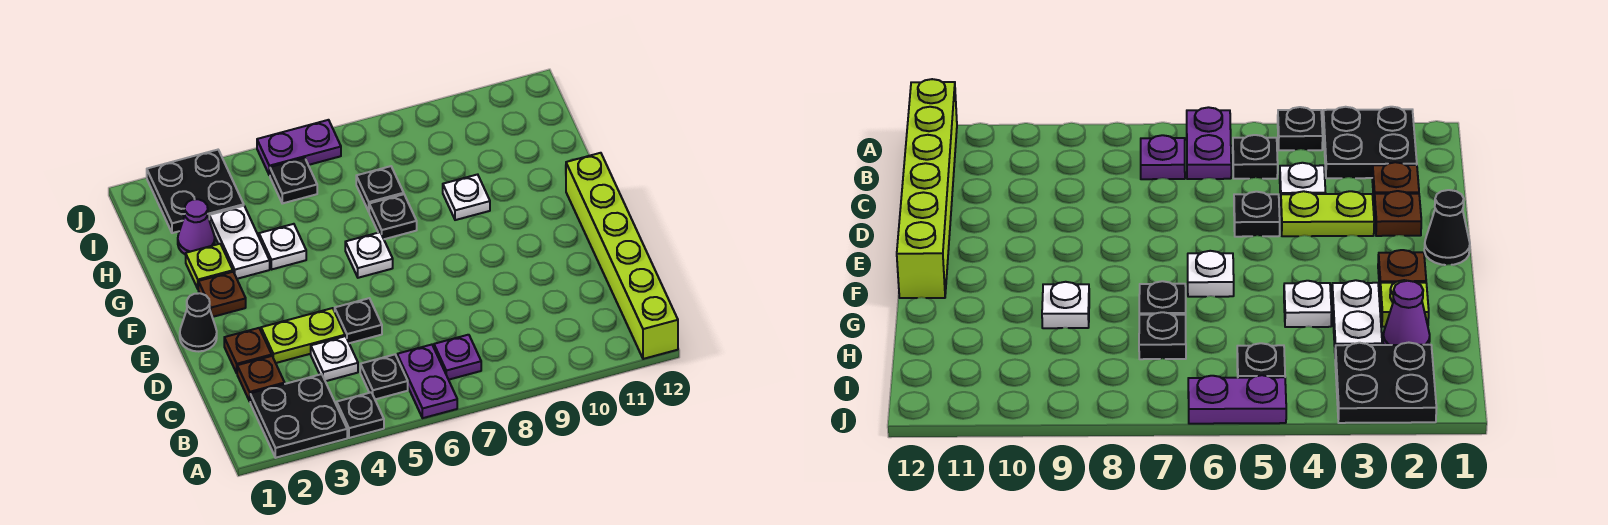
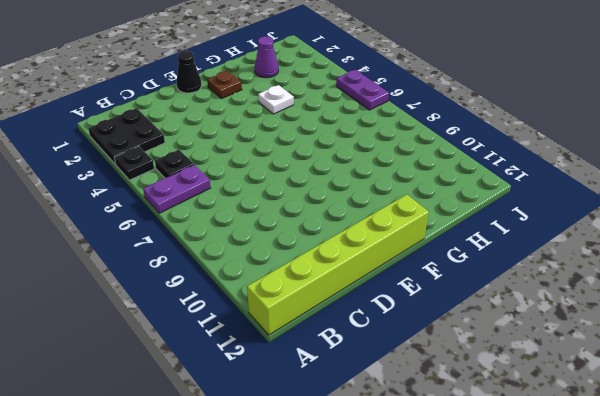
none -> purple 1x1 plate [434,335,481,380]
none -> brown 1x1 plate [237,356,285,401]
none -> white 1x1 plate [311,336,358,381]

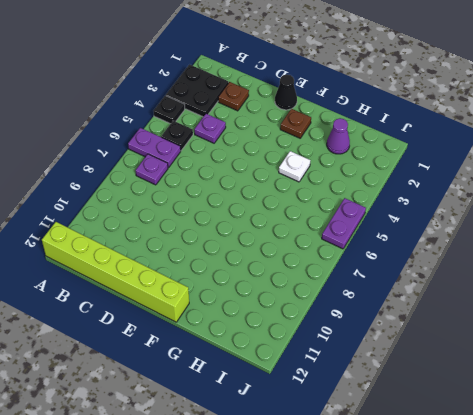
purple 1x1 plate [194,114,226,143] -> white 1x1 plate [311,336,358,381]
none -> brown 1x1 plate [224,328,272,373]
none -> lime 1x2 plate [261,308,345,363]
none -> black 1x1 plate [335,298,382,343]

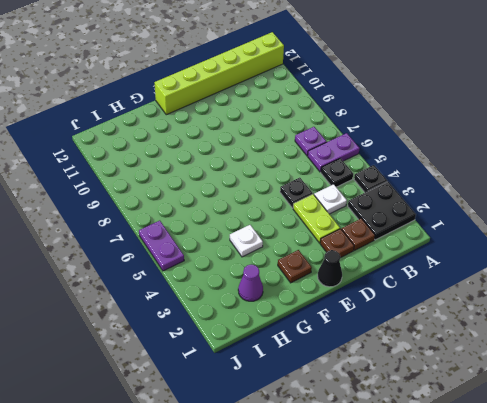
none -> white 1x1 plate [345,232,393,278]
none -> lime 1x1 plate [186,244,233,288]
none -> white 1x2 plate [209,206,270,279]

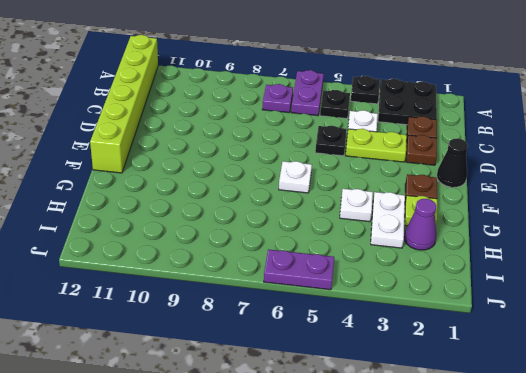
none -> black 1x1 plate [369,194,417,239]
none -> white 1x1 plate [443,174,490,220]
none -> black 1x1 plate [356,166,404,211]

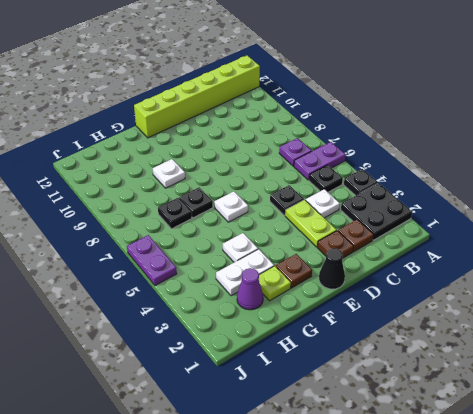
none -> black 2x2 plate [147,150,244,233]
none -> black 1x1 plate [270,158,317,203]

